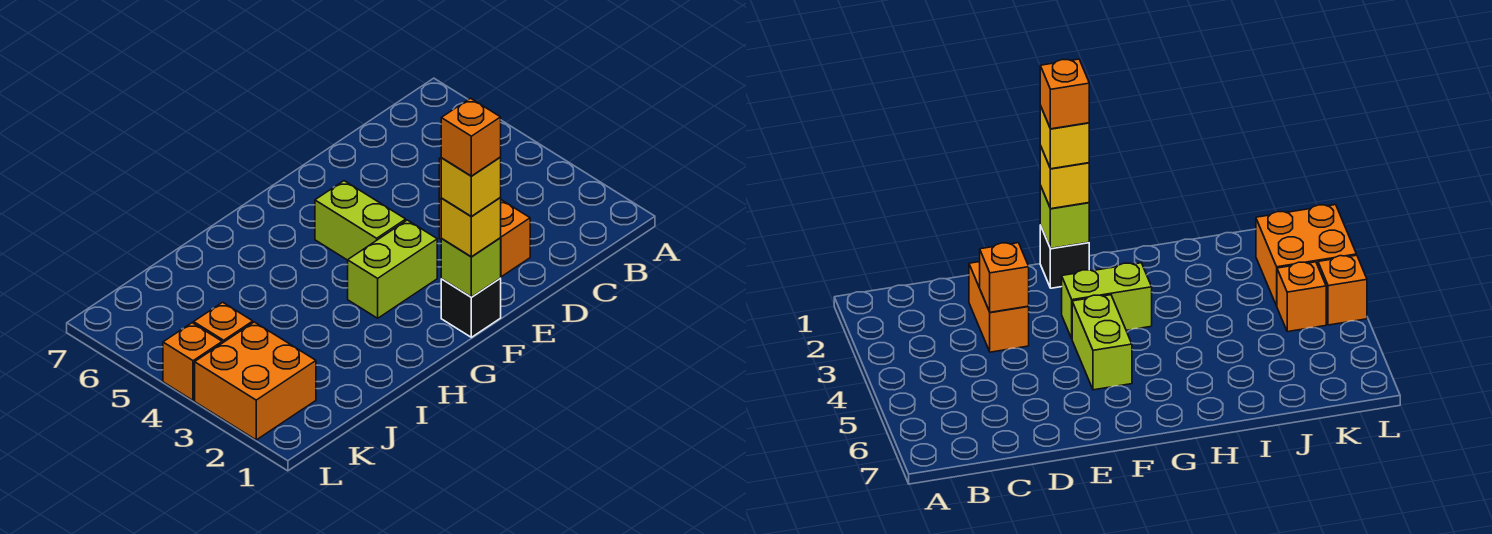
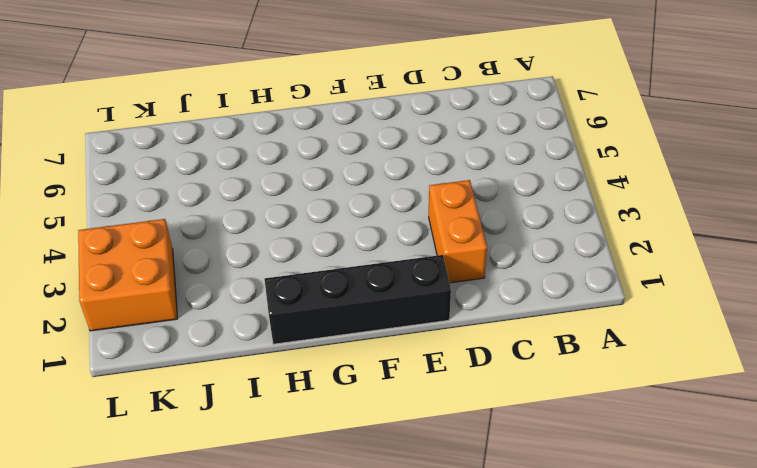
black 1x4 brick [264,255,451,344] -> black 1x1 brick [441,279,501,337]
none -> lime 1x2 brick [348,220,437,318]
none -> lime 1x2 brick [315,181,406,260]
none -> orange 1x1 brick [194,302,253,343]

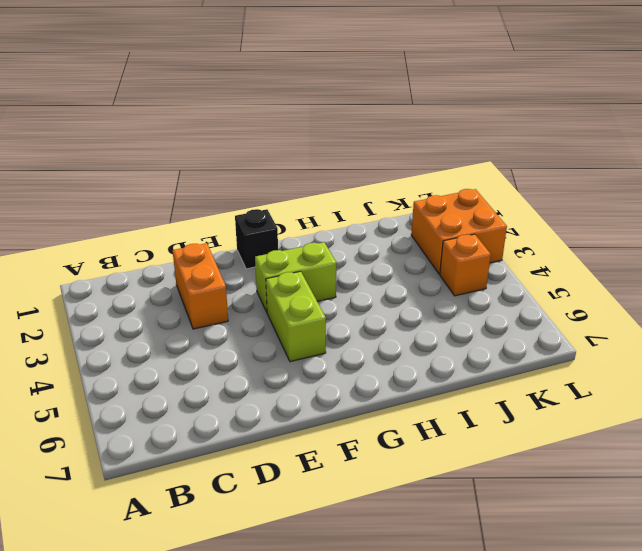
none -> orange 1x1 brick [163,323,222,400]
none -> orange 1x1 brick [980,243,1029,312]
none -> lime 1x1 brick [441,238,501,297]

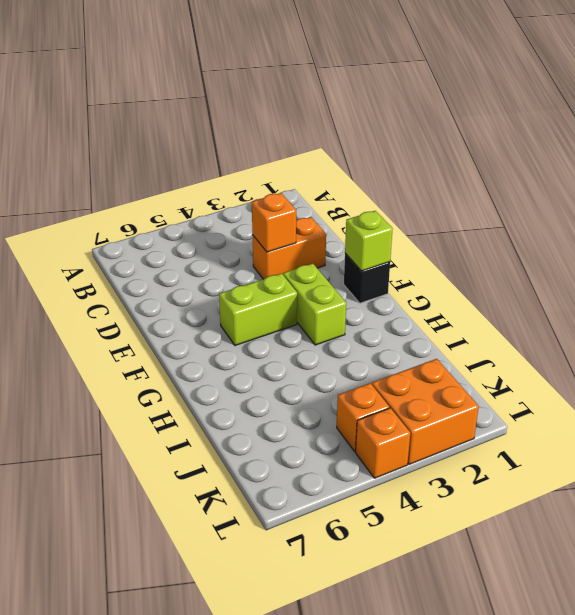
none -> yellow 1x1 brick [441,198,501,257]
none -> yellow 1x1 brick [441,158,501,216]
none -> orange 1x1 brick [441,98,501,176]

